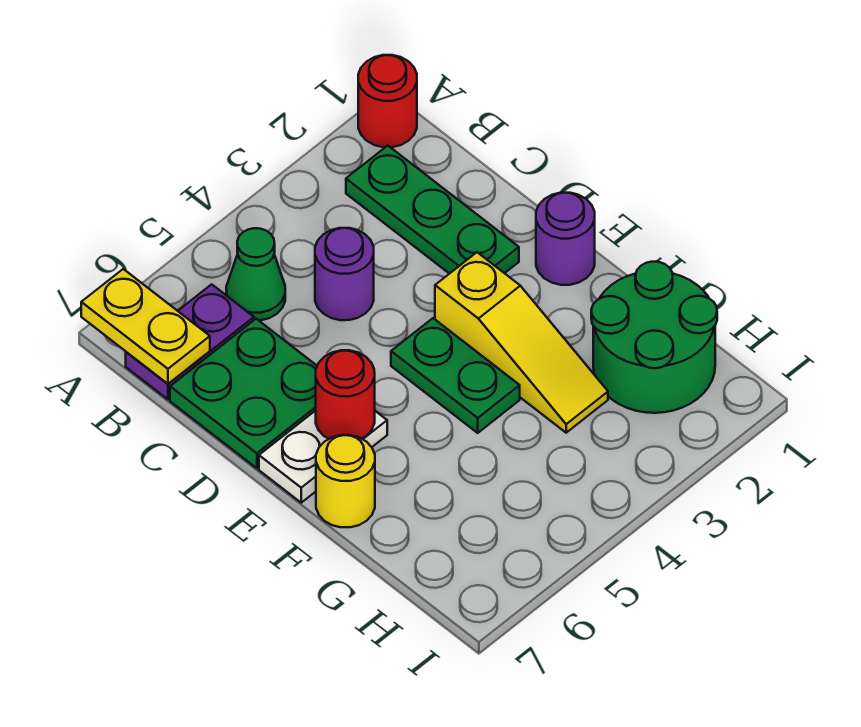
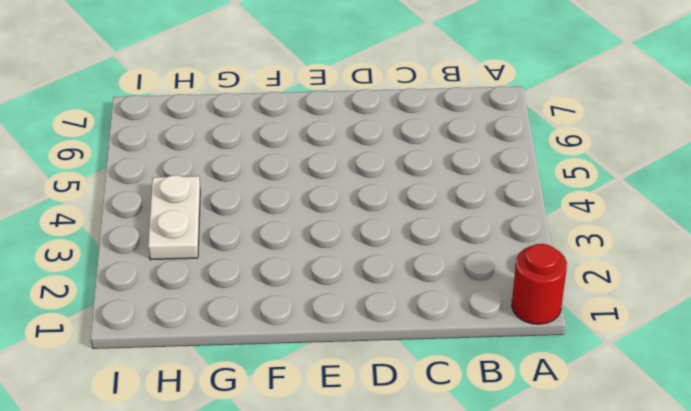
white 1x2 plate [148,175,200,260] -> white 1x2 plate moved to [259,411,387,503]
none -> green 1x3 plate [346,146,519,274]
none -> green 1x1 cone [226,228,285,320]
none -> purple 1x2 plate [126,284,254,399]

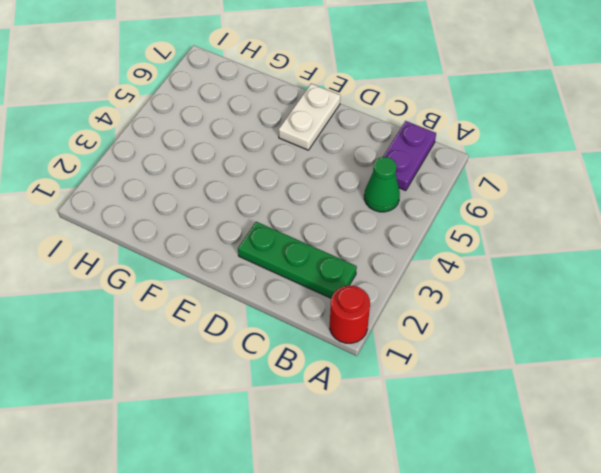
none -> purple 1x1 round brick [315,228,374,320]
none -> green 2x2 plate [170,319,317,468]
none -> purple 1x1 round brick [536,193,595,285]

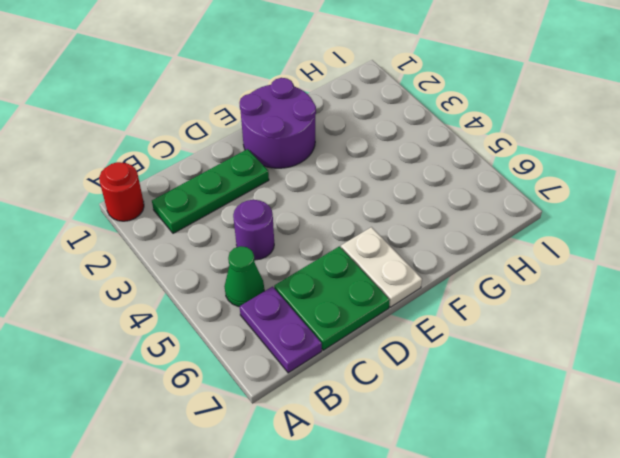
purple 2x2 round brick [240,78,316,168] -> purple 1x1 round brick [536,193,595,285]
none -> yellow 1x3 slope [435,252,608,433]
none -> green 1x2 plate [391,318,520,433]
none -> yellow 1x1 round brick [316,435,375,527]

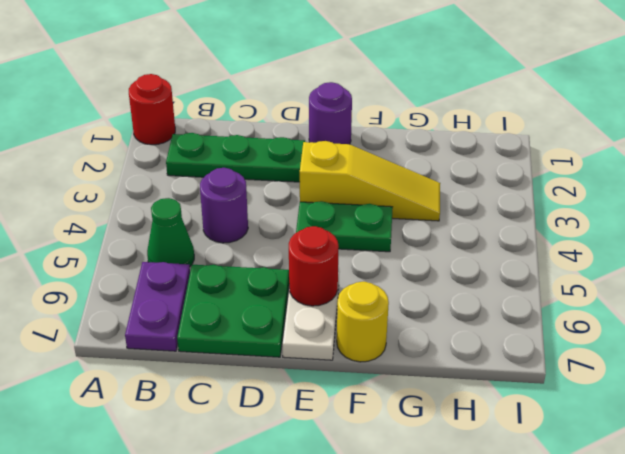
none -> green 2x2 round brick [591,262,717,413]
none -> yellow 1x2 plate [81,269,210,384]

